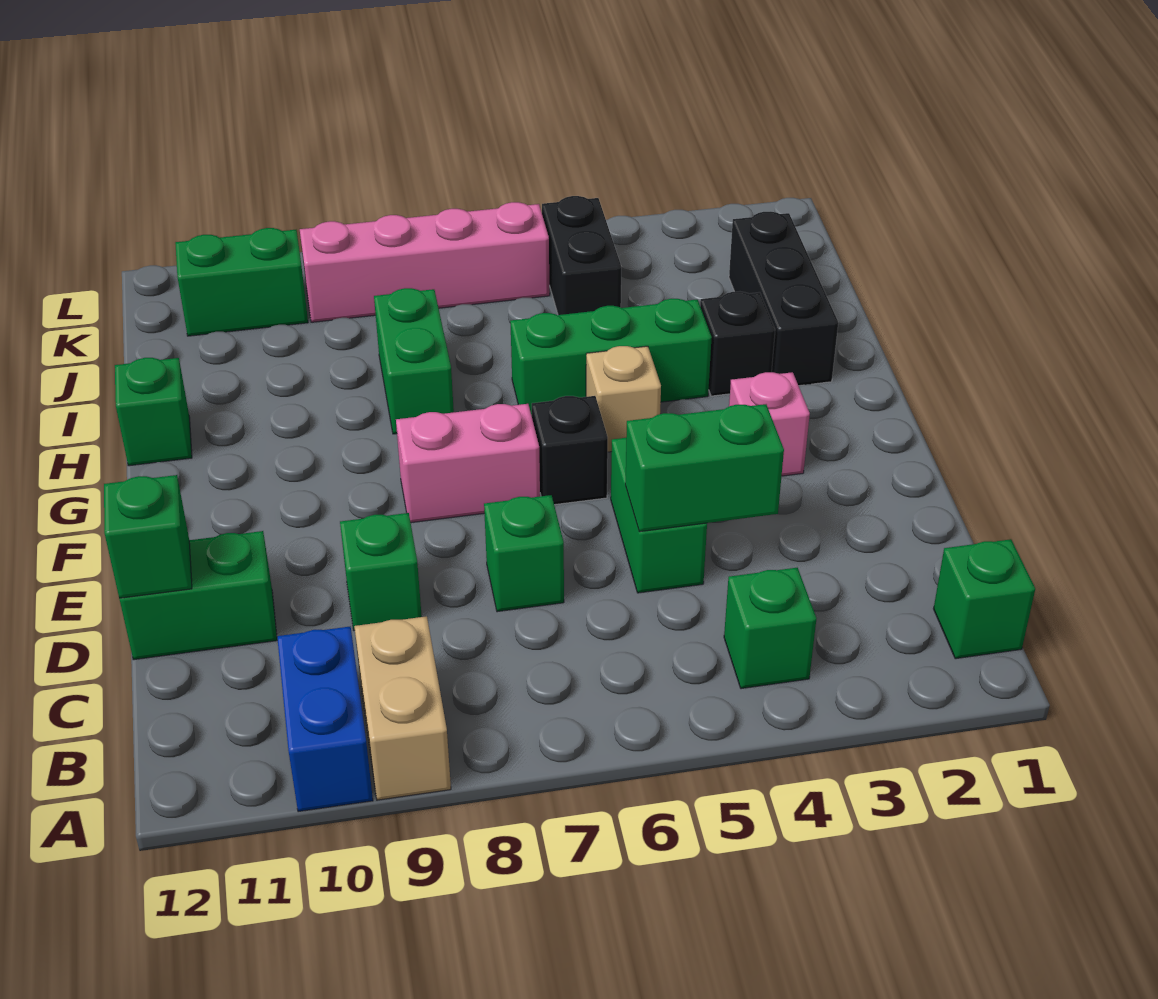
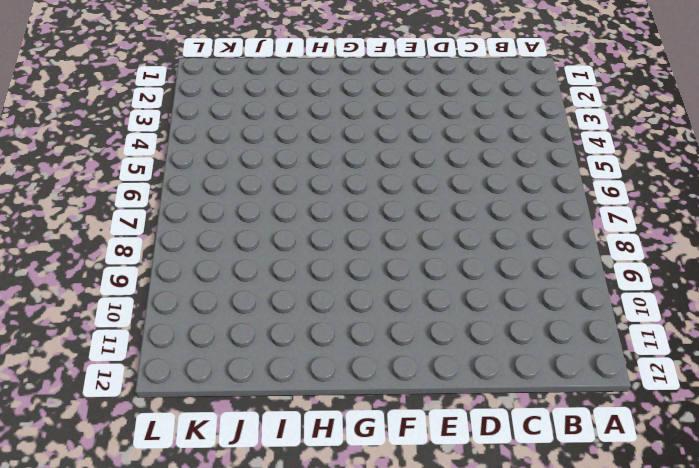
none -> tan 1x2 brick [354,616,451,800]
none -> blue 1x2 brick [277,627,373,812]
none -> green 1x1 brick [934,539,1035,659]

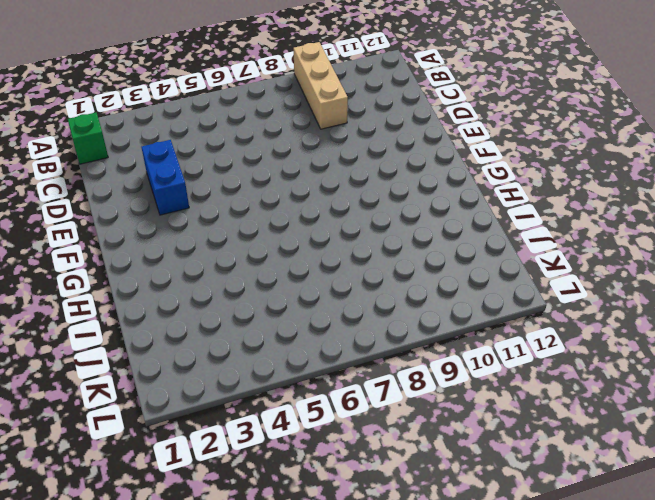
tan 1x3 brick [293,42,348,129] -> tan 1x2 brick [354,616,451,800]
blue 1x2 brick [141,140,189,215] -> blue 1x2 brick moved to [277,627,373,812]
none -> green 1x1 brick [724,568,816,689]
none -> green 1x2 brick [611,438,707,593]
none -> green 1x1 brick [484,495,564,612]

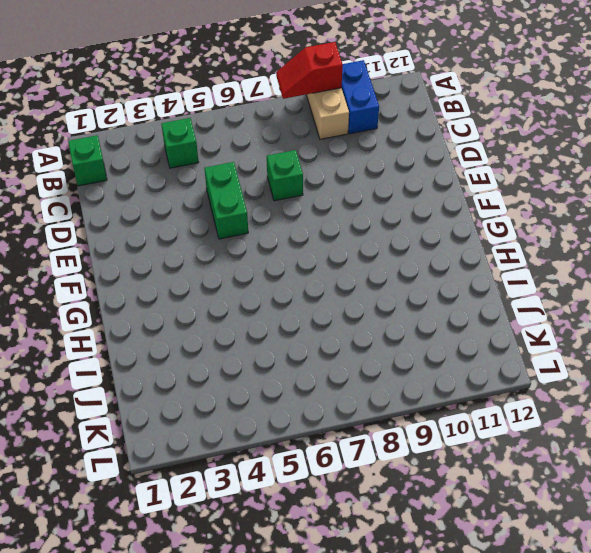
red 1x2 slope [276,42,343,99] -> none
none -> green 1x1 brick [340,513,422,630]
none -> green 1x2 brick [119,531,277,660]
none -> pink 1x1 brick [729,372,810,476]

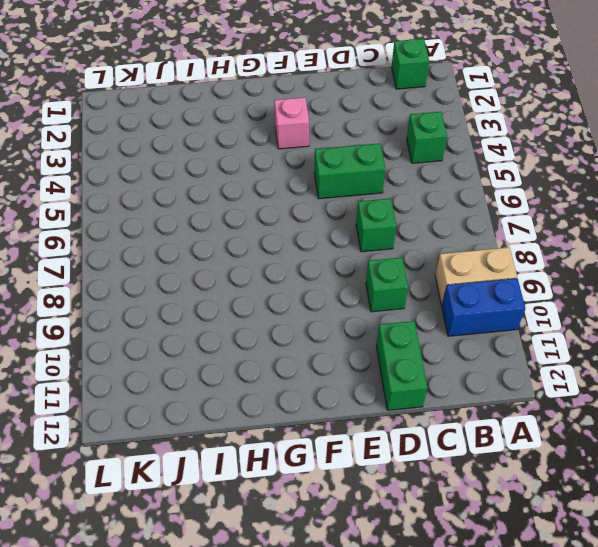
none -> black 1x1 brick [532,396,608,505]
none -> pink 1x2 brick [396,404,540,523]
none -> tan 1x1 brick [586,346,661,452]

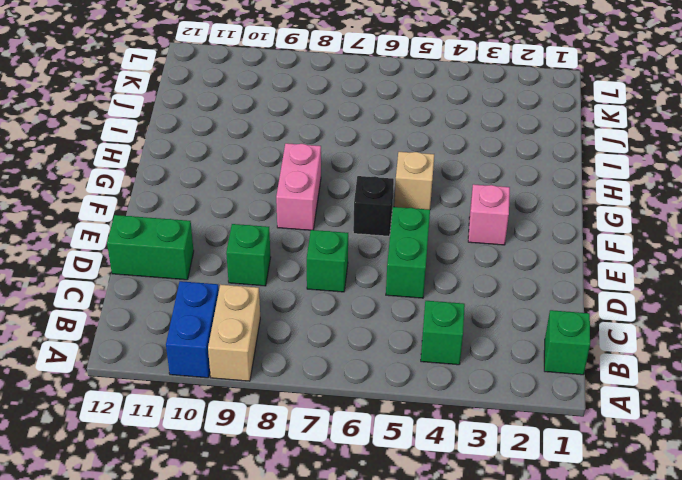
pink 1x2 brick [276,143,321,230] -> pink 1x2 brick turned to [396,404,540,523]
none -> black 1x3 brick [729,212,838,386]
none -> black 1x1 brick [700,292,775,396]
none -> green 1x3 brick [510,299,712,416]

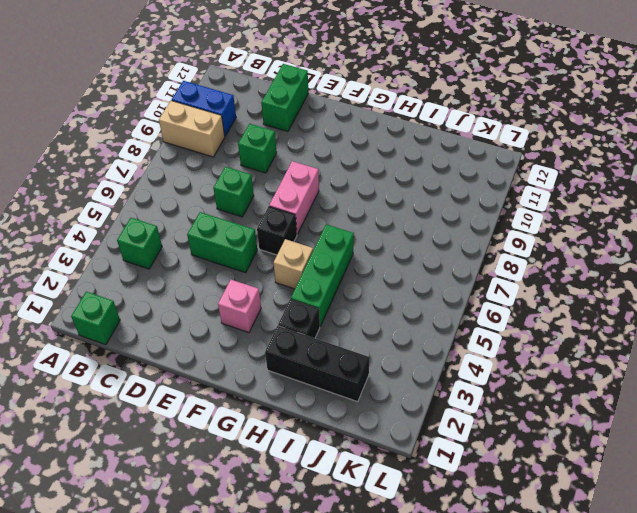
none -> green 1x2 brick [374,288,454,434]
none -> green 1x1 brick [115,358,192,466]
none -> black 1x2 brick [542,196,621,315]

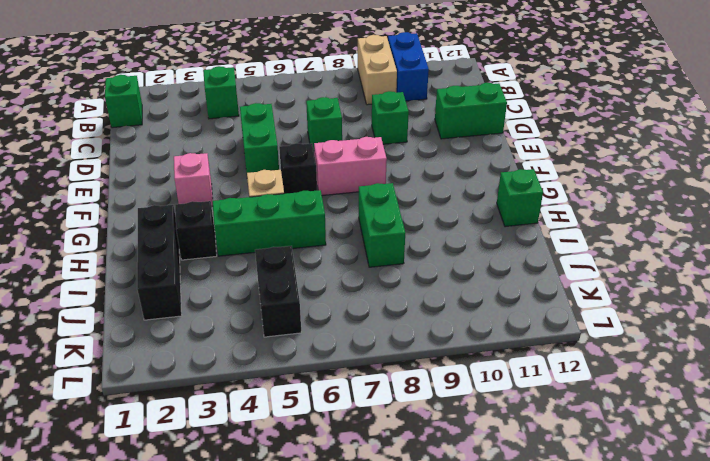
none -> pink 1x4 brick [300,202,550,322]
none -> green 1x2 brick [175,228,308,336]
none -> green 1x2 brick [625,404,784,532]

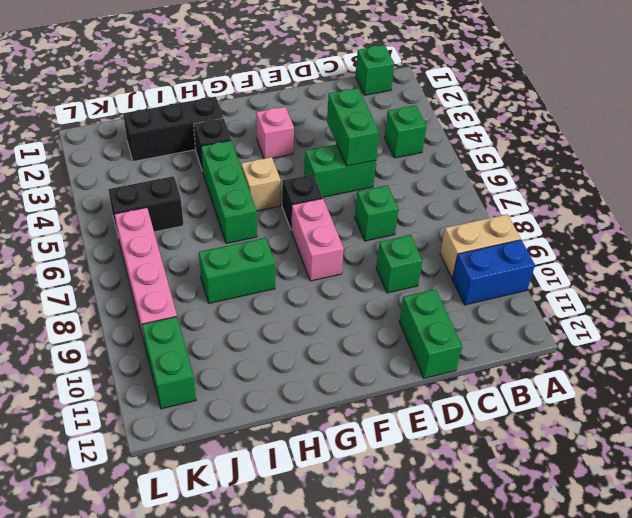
none -> green 1x1 brick [115,358,192,466]
none -> green 1x1 brick [104,475,192,598]

